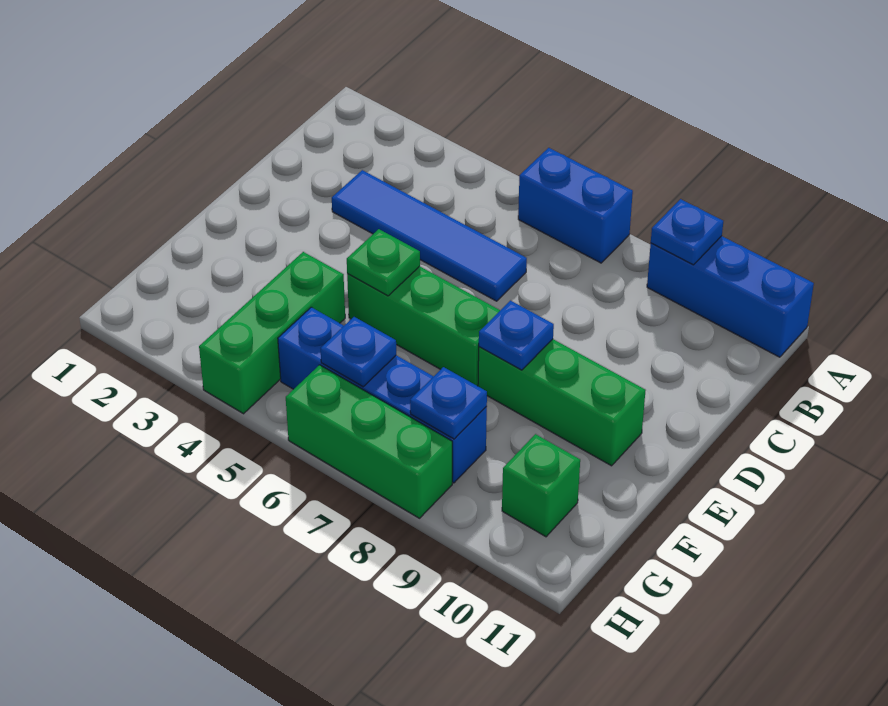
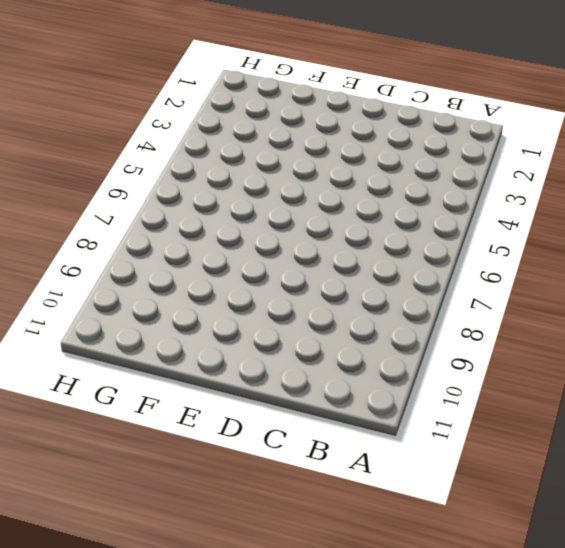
none -> blue 1x2 brick [518,148,633,263]
none -> blue 1x3 brick [647,236,814,357]
none -> blue 1x4 tile [332,170,527,301]

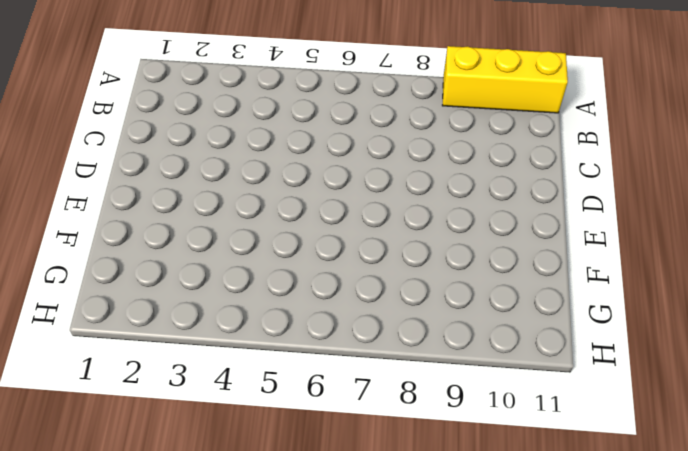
yellow 1x3 brick [442,46,568,113] -> blue 1x3 brick [647,236,814,357]
none -> blue 1x2 brick [518,148,633,263]
none -> blue 1x4 tile [332,170,527,301]
none -> green 1x3 brick [347,266,500,386]

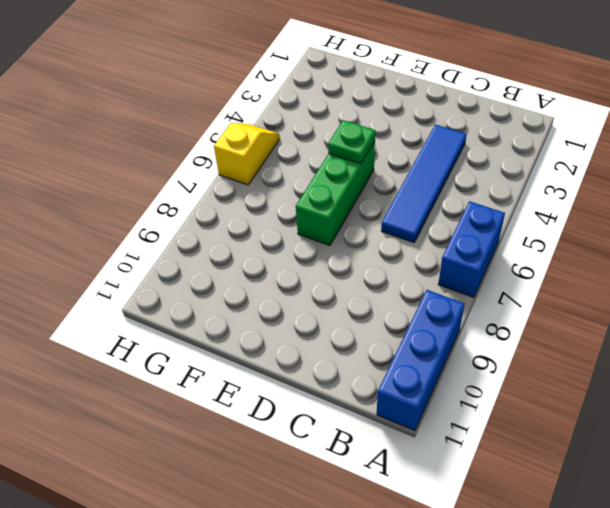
yellow 1x2 slope [214,123,280,185] -> green 1x3 brick [286,365,452,518]
none -> green 1x3 brick [478,339,646,466]
none -> green 1x3 brick [199,252,345,414]
none -> blue 1x4 brick [278,307,487,483]

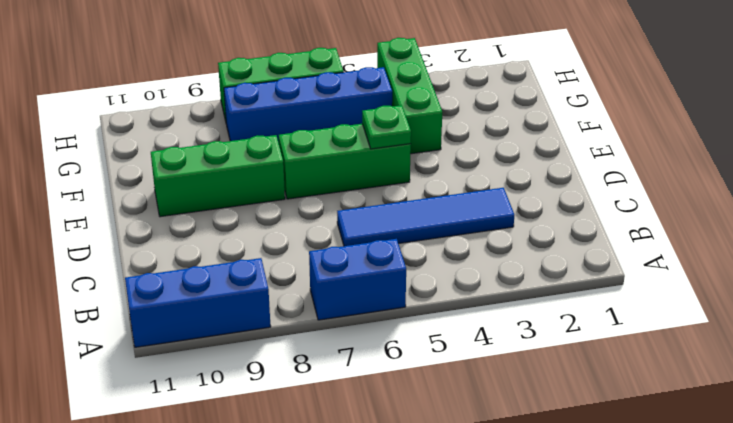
none -> green 1x1 brick [502,434,580,537]
none -> blue 1x1 plate [651,199,723,265]
none -> blue 1x1 plate [479,301,554,370]

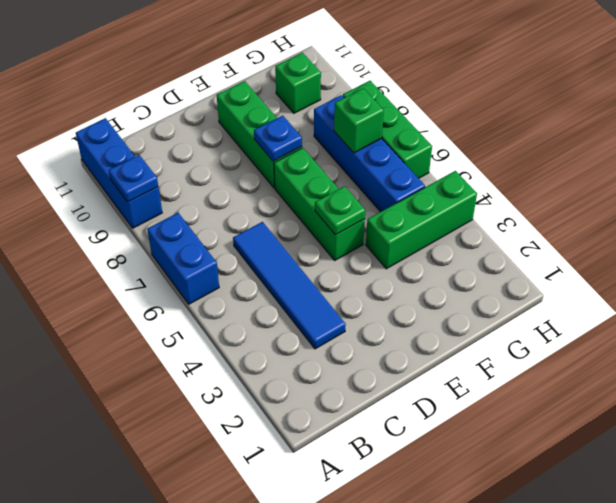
green 1x1 brick [334,88,384,153] -> none
none -> blue 1x1 plate [321,317,396,387]
none -> blue 1x1 plate [410,367,487,439]

